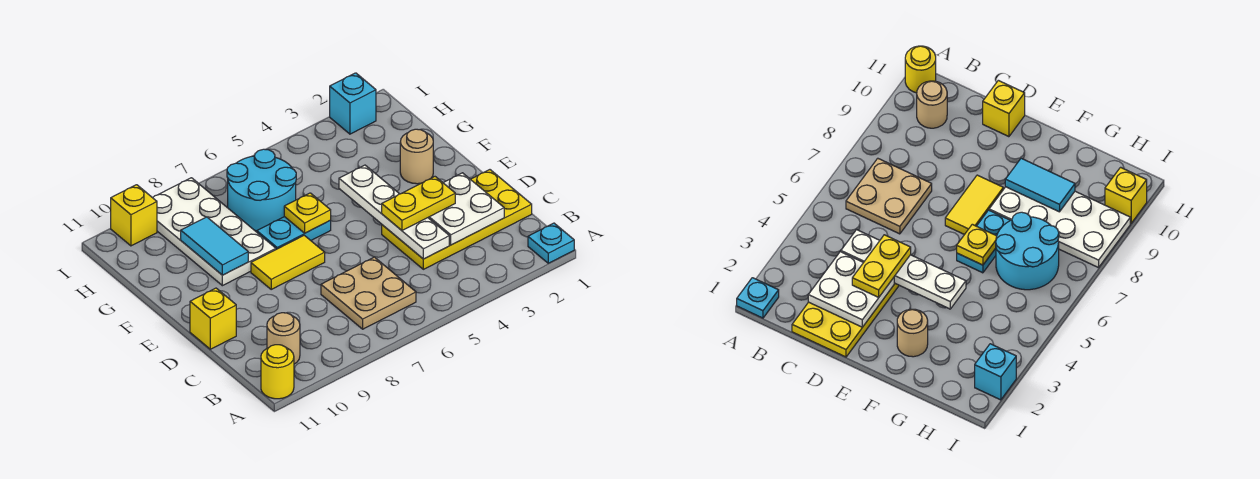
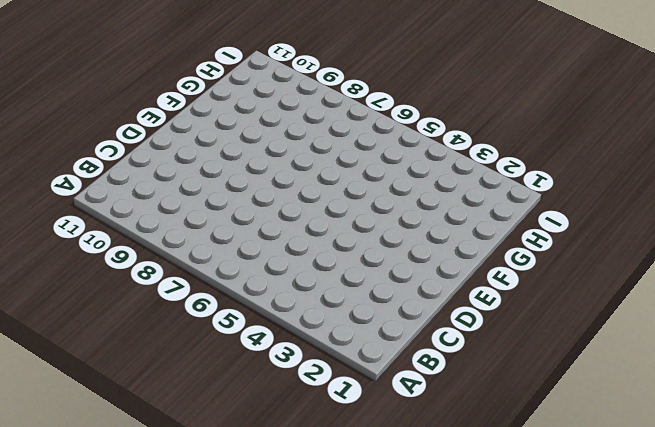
none -> cyan 1x1 plate [528,223,574,263]
none -> yellow 1x1 round brick [261,345,294,399]
none -> tan 2x2 plate [321,257,416,329]

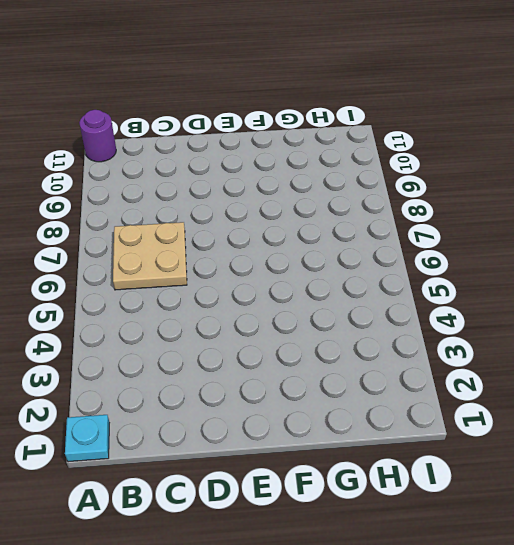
purple 1x1 round brick [79,110,116,162] -> yellow 1x1 round brick [261,345,294,399]
none -> tan 1x1 round brick [267,313,300,364]
none -> yellow 2x4 plate [382,170,532,269]
none -> yellow 1x1 brick [190,288,236,349]

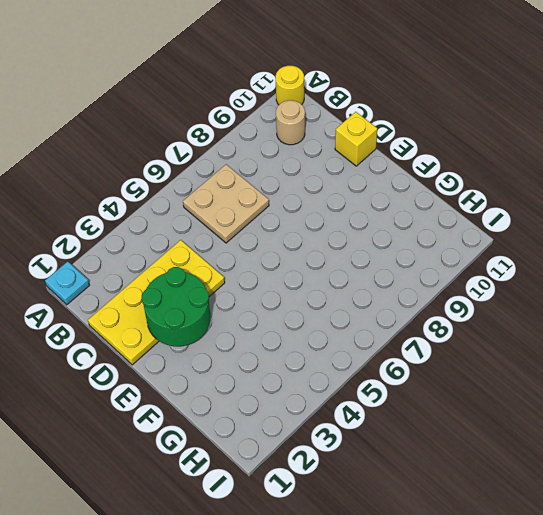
green 2x2 round brick [142,267,211,346] -> white 2x2 plate [428,173,504,245]
none -> yellow 1x2 tile [251,235,325,289]
none -> tan 1x1 round brick [400,129,433,184]
none -> cyan 1x2 plate [257,217,331,249]

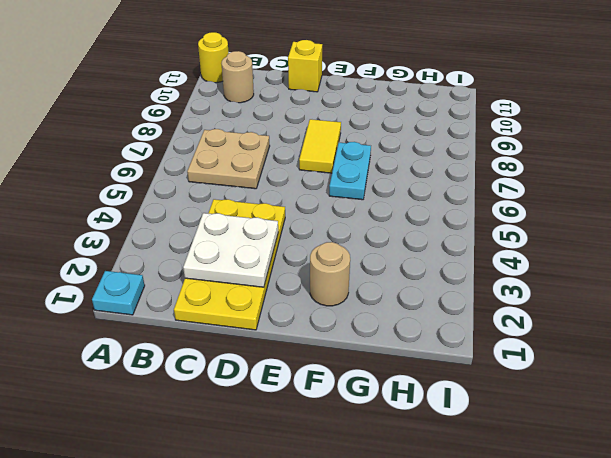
none -> white 2x4 plate [153,178,276,286]
none -> cyan 2x2 round brick [227,149,296,231]
none -> cyan 1x1 brick [330,73,376,134]

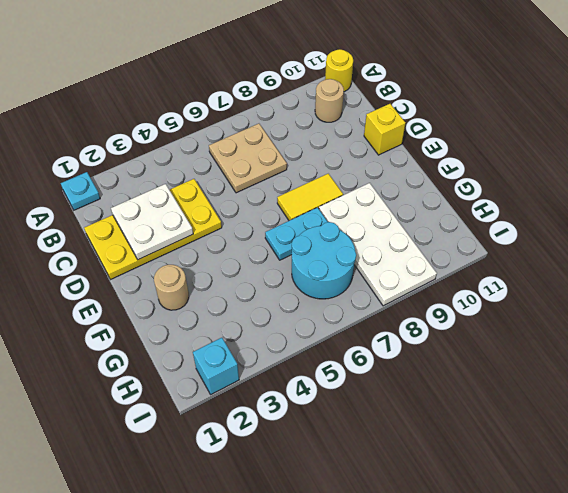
none -> yellow 1x1 brick [111,185,157,246]
none -> white 1x4 plate [339,165,449,259]
none -> yellow 1x1 plate [284,193,331,233]

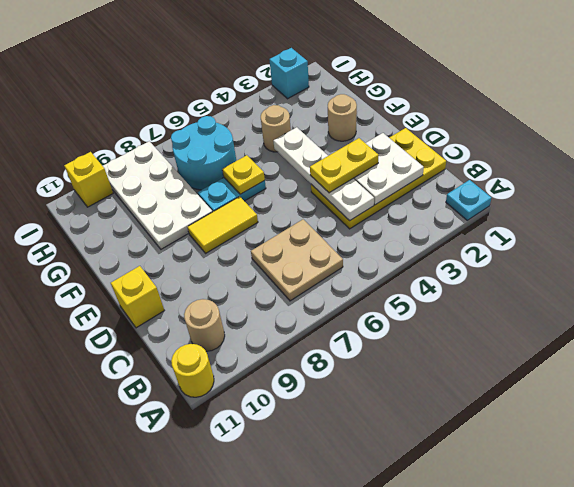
tan 1x1 round brick [261,105,291,152] -> none
none -> cyan 1x2 tile [181,217,248,275]

